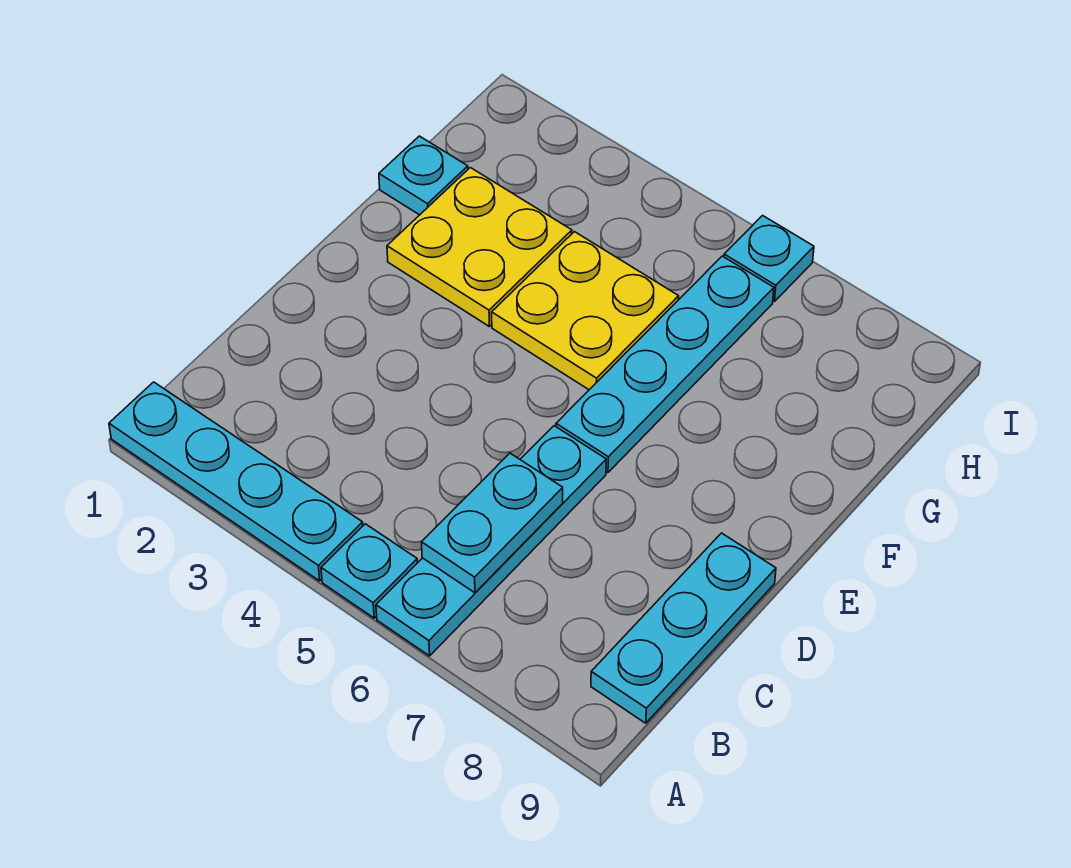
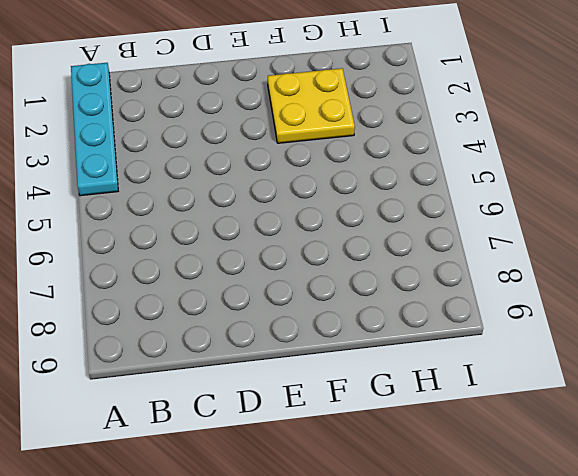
none -> cyan 1x1 plate [321,524,418,618]
none -> cyan 1x4 plate [376,426,606,656]

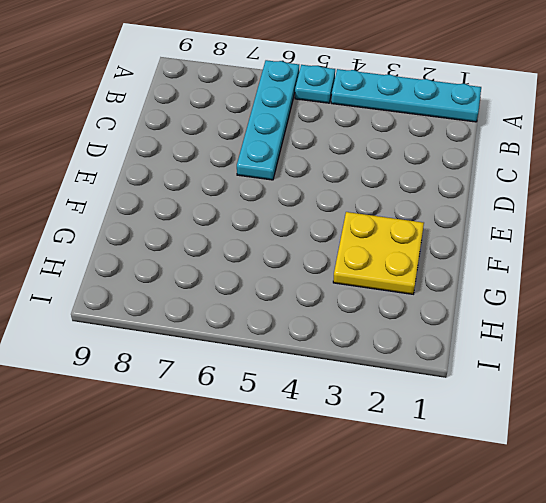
none -> cyan 1x3 plate [591,533,776,723]
none -> cyan 1x4 plate [556,256,774,473]

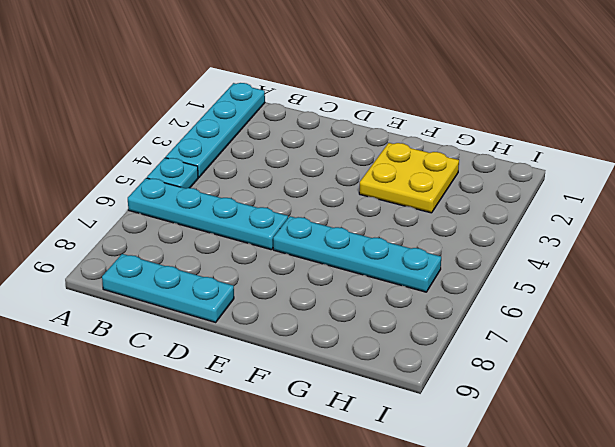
none -> yellow 2x2 plate [492,232,679,390]
none -> cyan 1x1 plate [379,136,468,215]

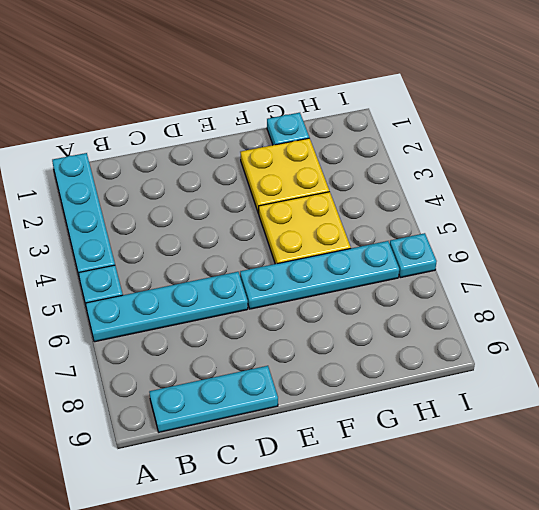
none -> cyan 1x2 plate [422,453,563,593]

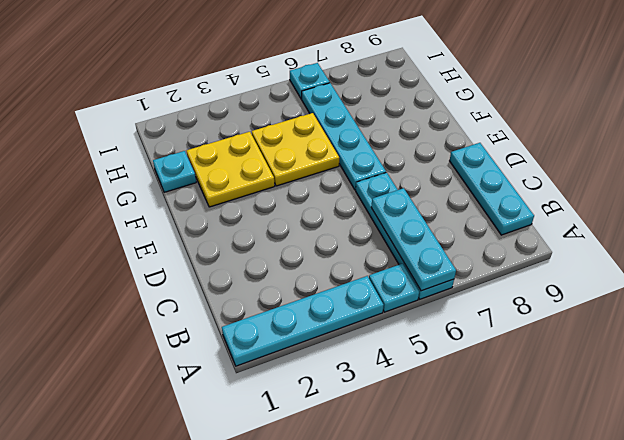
cyan 1x3 plate [371,188,456,291] -> cyan 1x2 plate [422,453,563,593]

